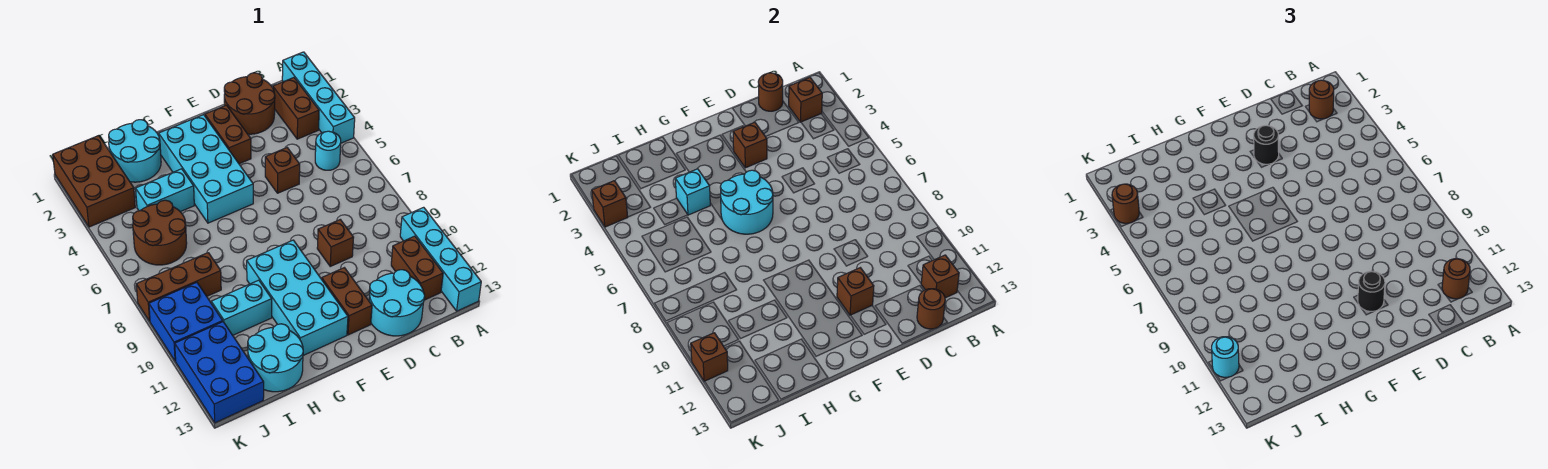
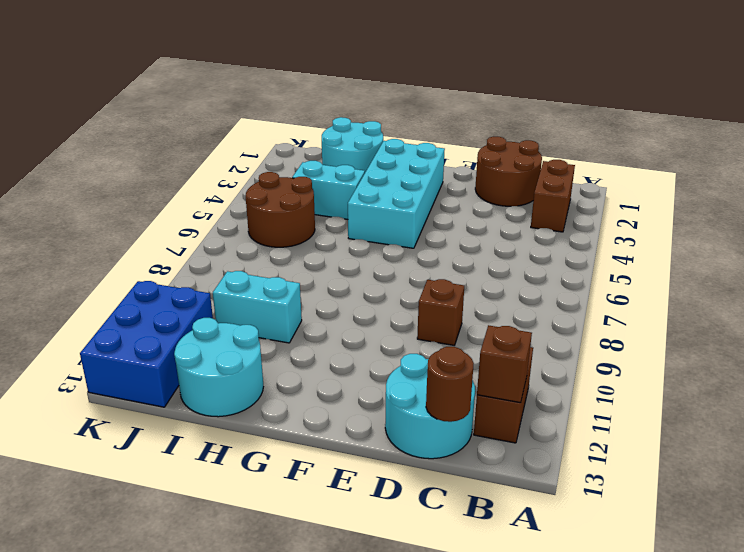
none -> cyan 1x4 brick [282,52,355,143]
none -> cyan 1x4 brick [400,207,481,311]
none -> cyan 1x1 round brick [315,131,341,170]
none -> brown 1x1 brick [265,148,300,193]

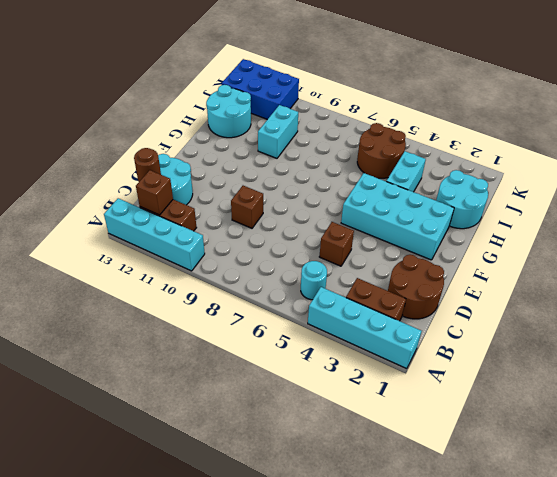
none -> brown 1x2 brick [205,105,251,164]
none -> brown 1x2 brick [322,268,372,335]
none -> cyan 2x4 brick [247,240,348,355]
none -> brown 1x3 brick [136,253,221,321]

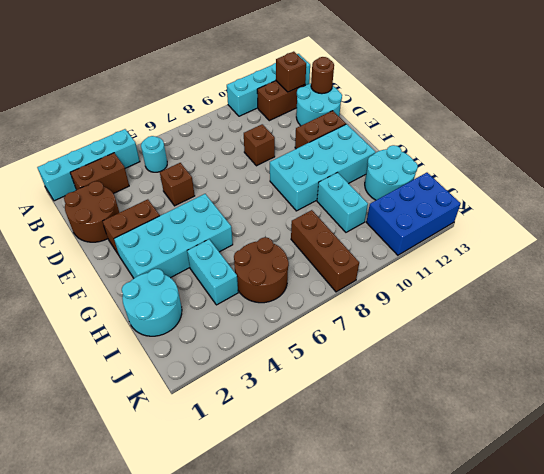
none -> brown 2x3 brick [53,136,135,227]
none -> blue 2x2 brick [149,282,223,361]
none -> brown 1x1 brick [789,78,822,122]
none -> brown 1x1 round brick [758,73,783,111]

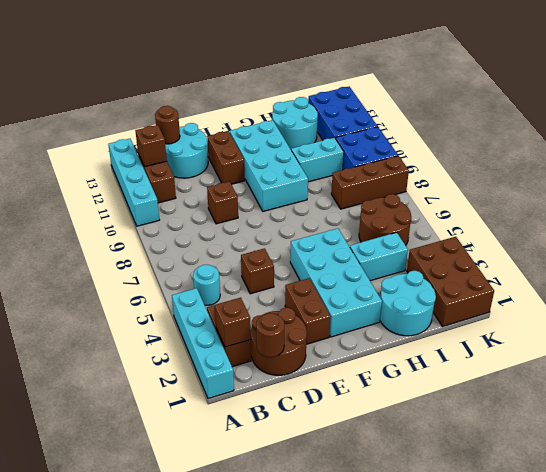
none -> brown 1x1 brick [733,122,767,168]
none -> brown 1x1 brick [837,268,874,315]
none -> cyan 2x2 round brick [720,170,773,234]
none -> cyan 1x1 brick [675,169,710,215]

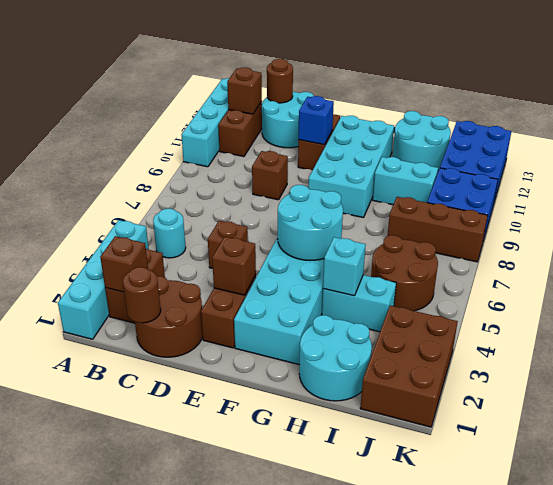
blue 1x1 brick [298,96,334,145] -> brown 1x1 brick [837,268,874,315]
none -> brown 1x1 brick [592,181,628,227]
none -> brown 1x1 brick [691,333,728,381]
none -> brown 1x1 round brick [1309,80,1334,119]
none -> brown 1x1 round brick [1442,259,1470,299]

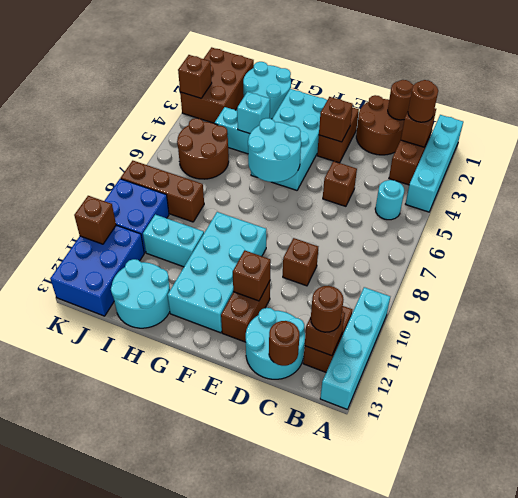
none -> black 1x1 round brick [1254,125,1279,164]
none -> black 1x1 round brick [1358,271,1385,312]
none -> brown 1x1 round brick [1112,184,1139,223]
none -> cyan 1x1 round brick [1212,337,1239,377]

